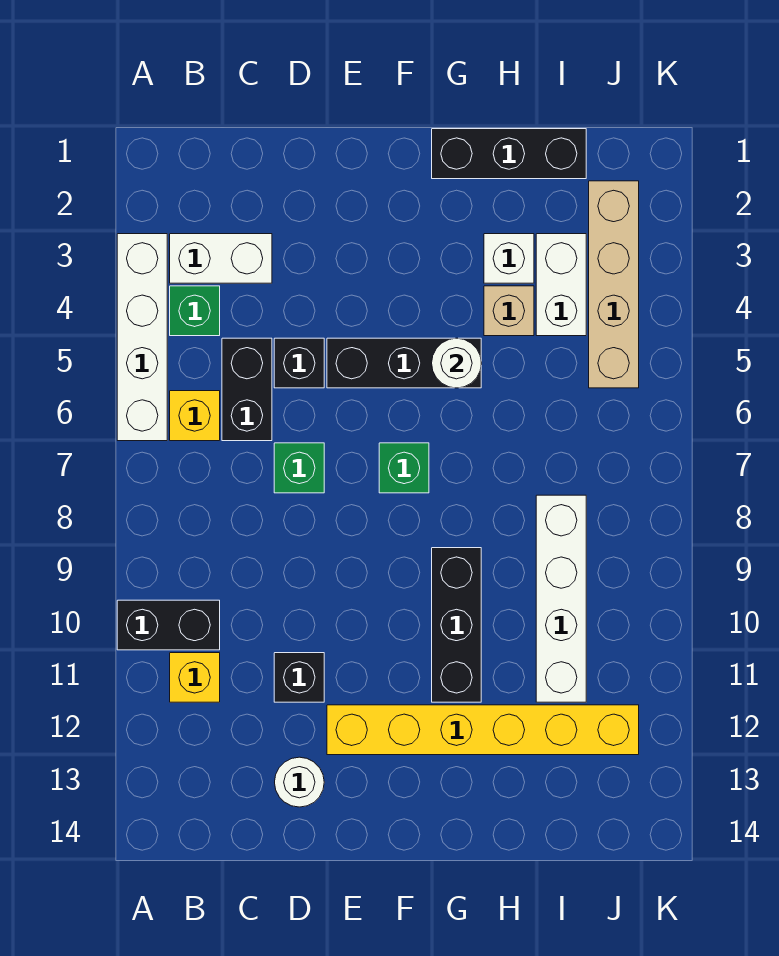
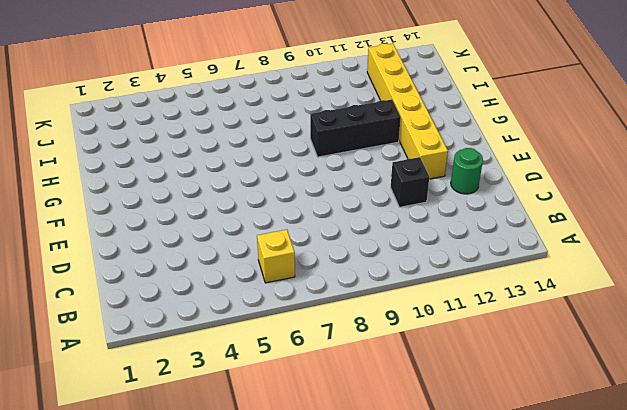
green 1x1 round brick [451,148,483,194] -> white 1x1 round brick [275,757,324,807]
none -> white 1x4 brick [117,234,167,441]
none -> black 1x2 brick [117,600,220,650]
none -> white 1x2 brick [170,234,272,283]

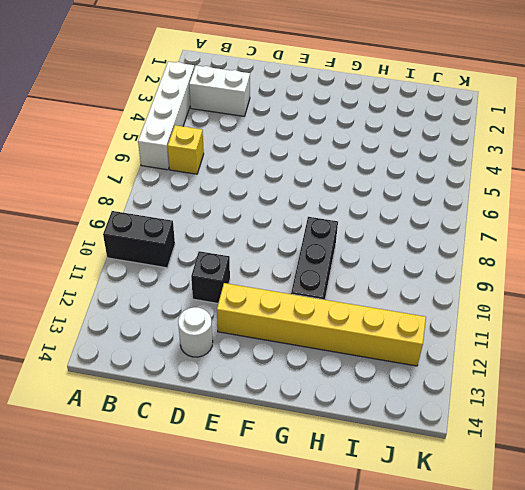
none -> green 1x1 brick [170,286,220,336]
none -> yellow 1x1 brick [170,653,220,702]
none -> black 1x2 brick [222,338,272,441]

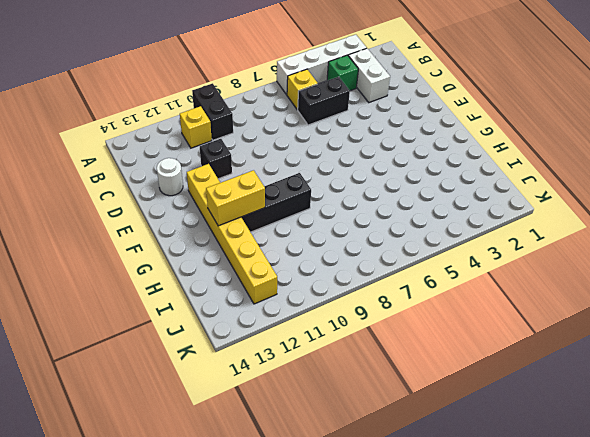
yellow 1x2 brick [206,170,265,226] -> none
none -> black 1x1 brick [274,338,324,388]
none -> green 1x1 brick [274,443,324,493]
none -> black 1x3 brick [327,338,481,388]

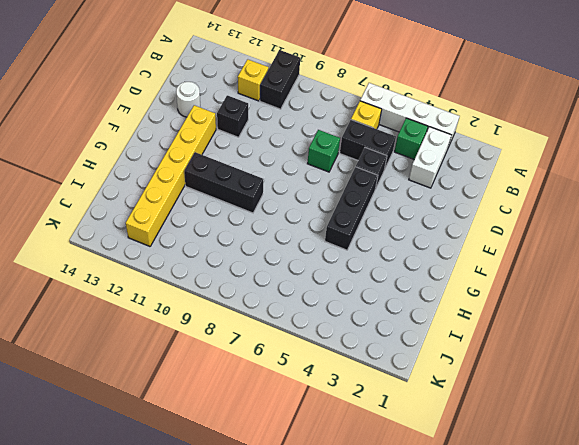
none -> green 1x1 brick [379,443,429,493]
none -> black 1x3 brick [432,129,586,179]
none -> white 1x1 brick [484,234,534,283]

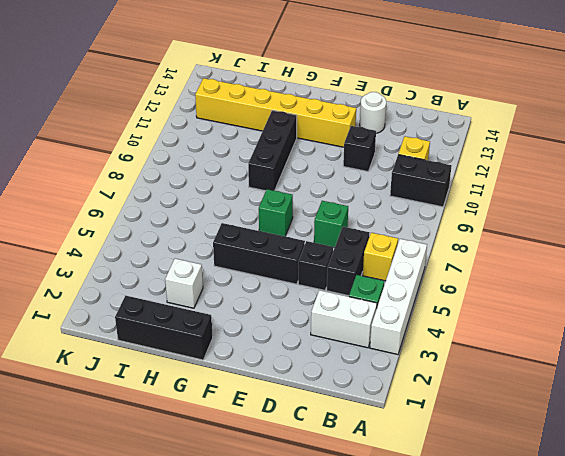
none -> tan 1x1 brick [484,286,534,336]
none -> white 1x2 brick [536,234,586,336]
none -> white 1x4 brick [536,495,586,702]

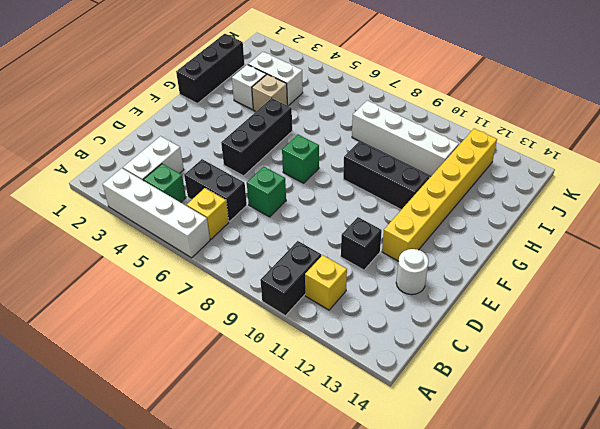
none -> black 1x1 brick [274,338,324,388]
none -> tan 1x4 brick [589,181,639,388]
none -> white 1x1 round brick [432,338,481,388]

